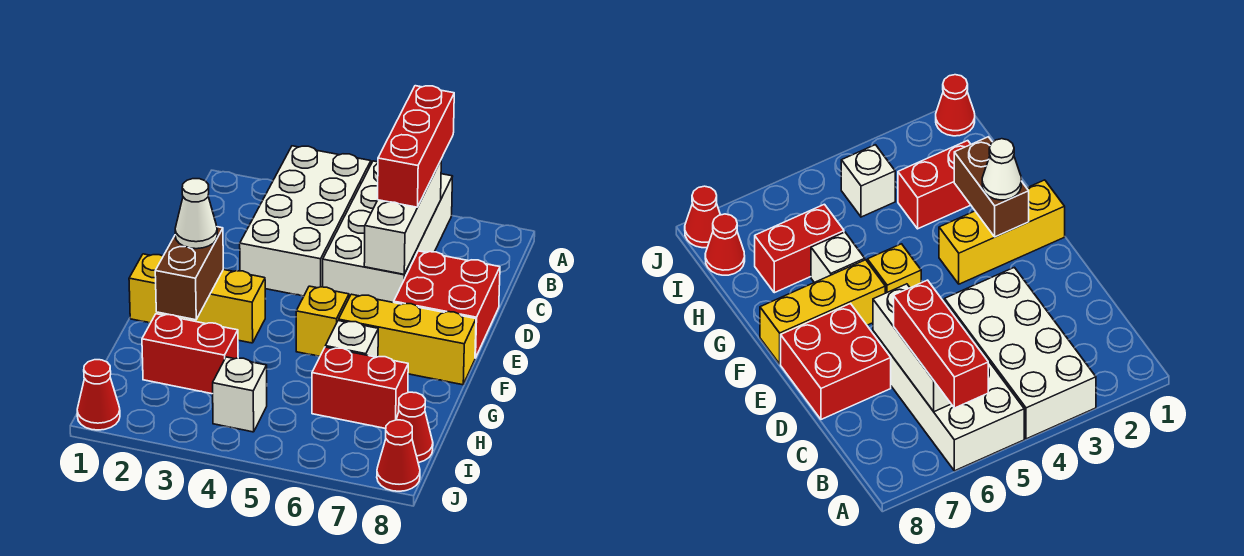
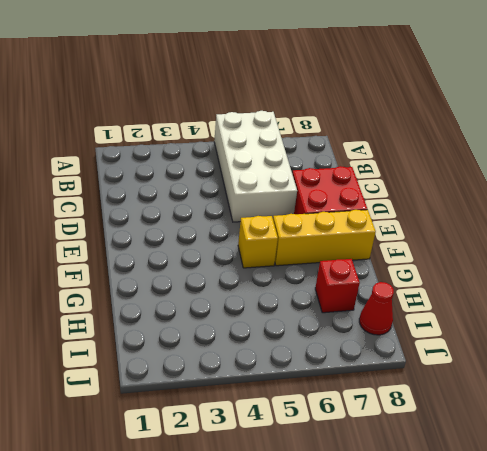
red 1x1 brick [315,259,360,313] -> red 1x2 brick [312,347,408,429]
none -> white 2x4 brick [240,146,371,296]
none -> yellow 1x3 brick [129,254,265,343]
none -> white 1x1 brick [325,321,378,357]

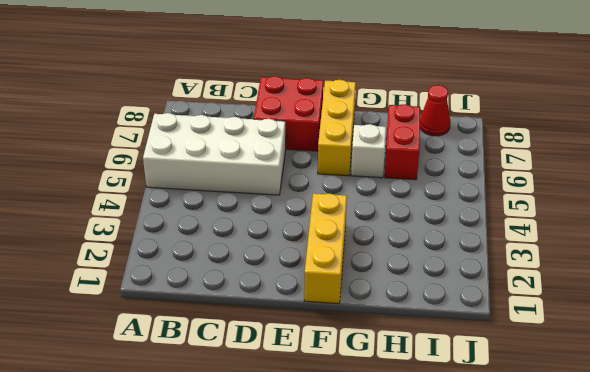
none -> white 2x4 brick [240,146,371,296]
none -> yellow 1x1 brick [296,286,349,356]
none -> red 1x2 brick [142,314,238,394]

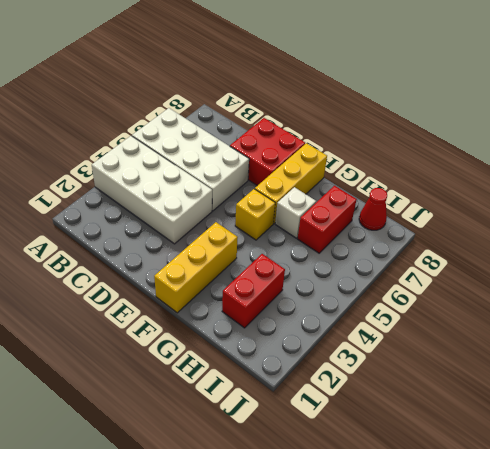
none -> white 1x1 brick [213,357,267,432]
none -> red 1x1 cone [77,360,120,430]
none -> red 1x1 cone [377,420,420,491]

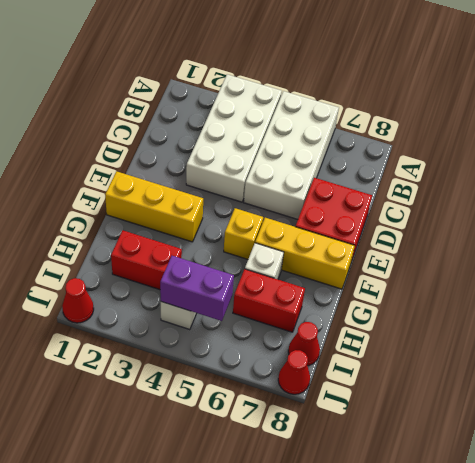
purple 1x2 brick [160,256,234,321] -> none
none -> white 1x3 brick [364,161,441,274]
none -> brown 1x2 brick [155,227,223,320]
none -> red 1x3 brick [378,86,454,207]

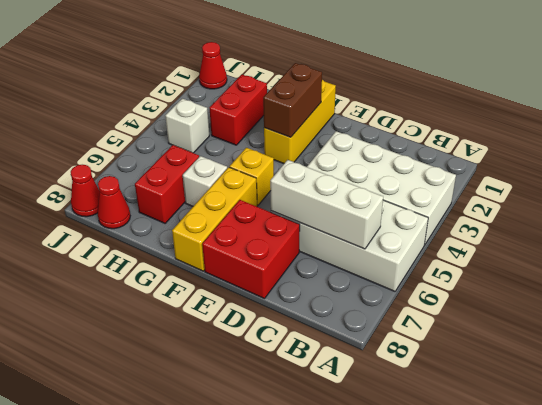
brown 1x2 brick [263,63,322,137] -> brown 1x2 brick turned to [155,227,223,320]
none -> red 1x3 brick [378,86,454,207]
none -> white 1x1 cone [175,179,217,249]

